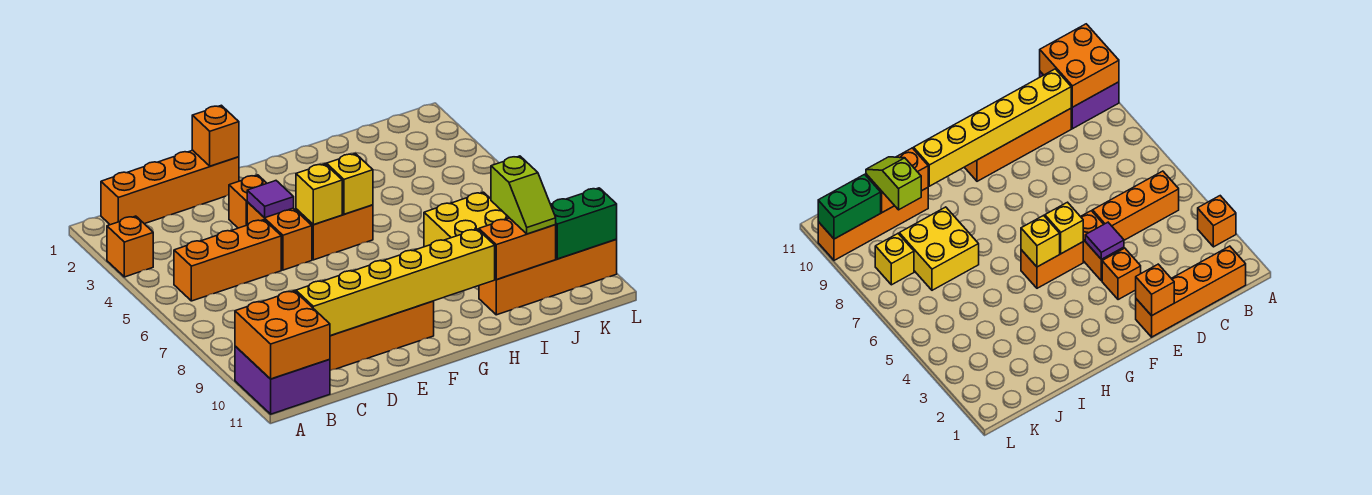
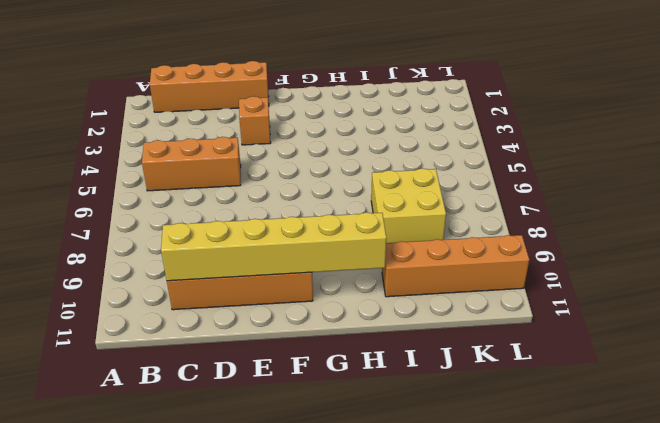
none -> orange 1x1 brick [107,216,153,277]
none -> purple 2x2 brick [235,346,330,414]
none -> orange 1x2 brick [247,202,312,270]

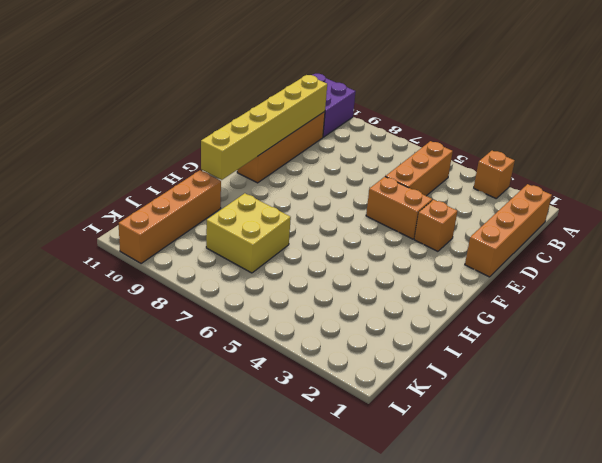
none -> orange 1x2 brick [296,205,373,260]
none -> yellow 1x1 brick [875,234,914,285]
none -> orange 2x2 brick [235,291,330,379]

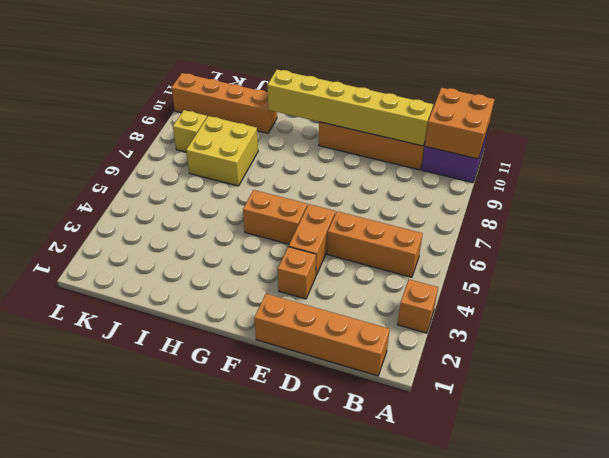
none -> orange 1x1 brick [192,105,239,166]
none -> purple 1x1 tile [247,181,294,218]
none -> yellow 1x1 brick [296,164,342,225]

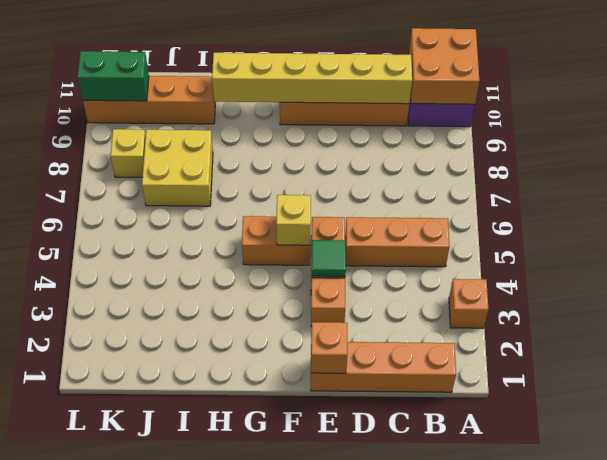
green 1x1 tile [312,240,346,276] -> purple 1x1 tile [247,181,294,218]
none -> yellow 1x1 brick [327,154,373,214]
none -> orange 1x2 brick [479,218,556,280]
none -> lime 1x2 slope [491,156,556,234]

